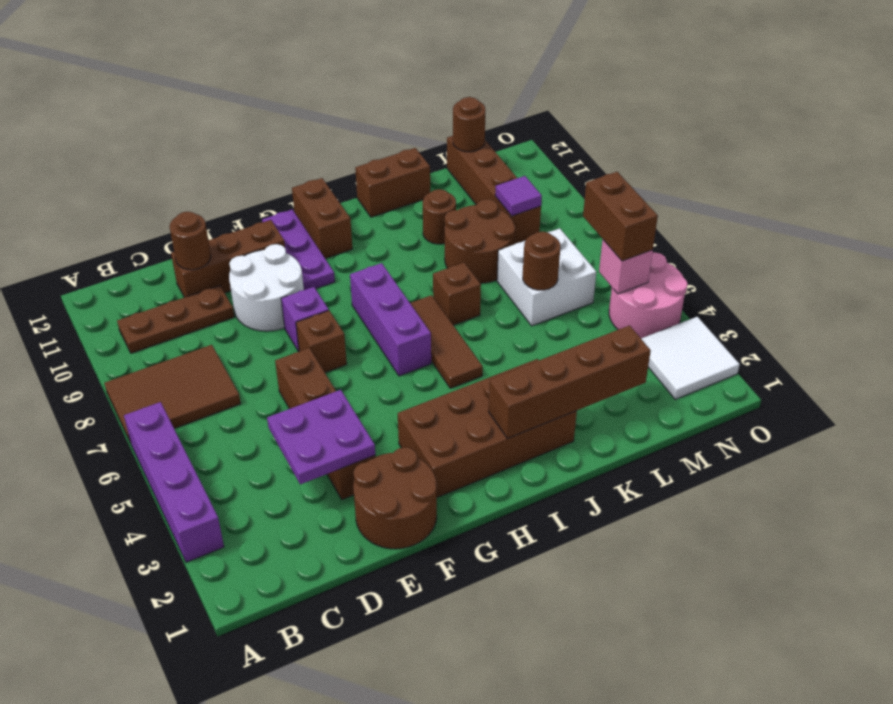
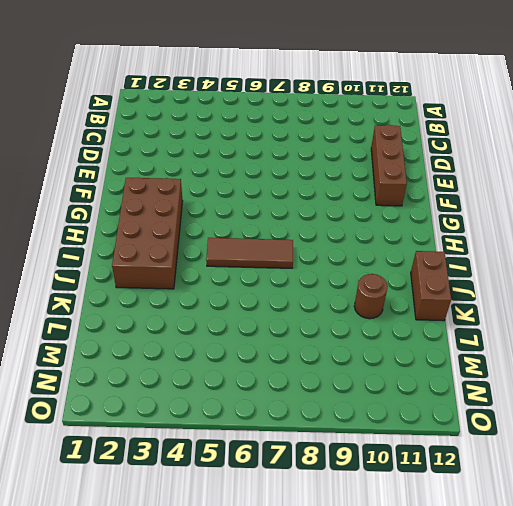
none -> purple 1x4 brick [124,402,224,562]
none -> brown 2x3 tile [104,345,241,443]
none -> brown 1x3 plate [117,286,234,353]
none -> brown 2x2 round brick [353,447,437,549]

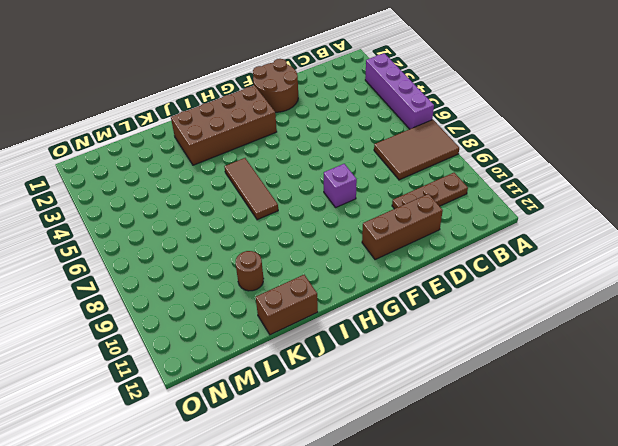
none -> brown 1x4 brick [275,348,375,500]
none -> white 2x2 round brick [229,244,304,331]
none -> brown 1x1 brick [296,311,347,373]
none -> purple 1x3 plate [262,210,335,290]

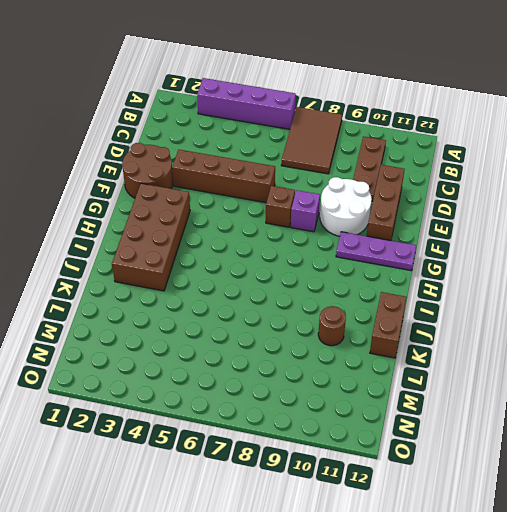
none -> purple 1x3 brick [350,263,431,376]
none -> brown 1x2 brick [292,178,352,259]
none -> brown 1x3 tile [410,295,483,388]
none -> brown 1x1 brick [433,263,481,325]

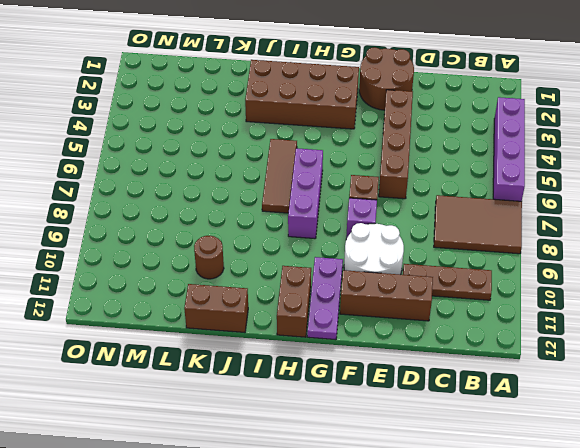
none -> brown 1x1 brick [433,263,481,325]
none -> brown 2x2 round brick [445,199,515,283]
none -> white 2x2 brick [497,228,596,326]
none -> brown 1x4 brick [447,136,541,244]

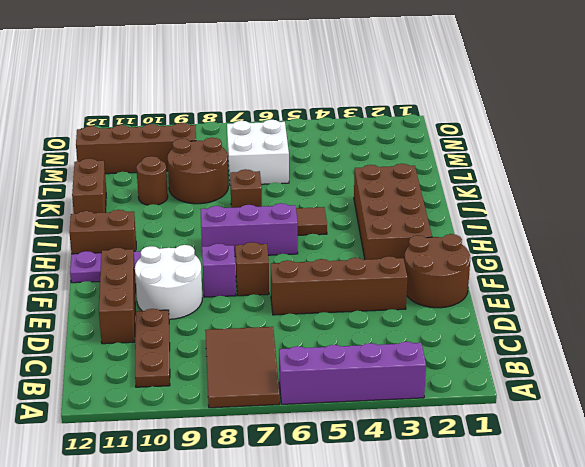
none -> white 2x2 tile [641,317,740,399]
none -> pink 2x2 round brick [609,253,688,338]
none -> purple 2x2 plate [267,390,375,484]
none -> brown 1x1 round brick [170,212,211,270]

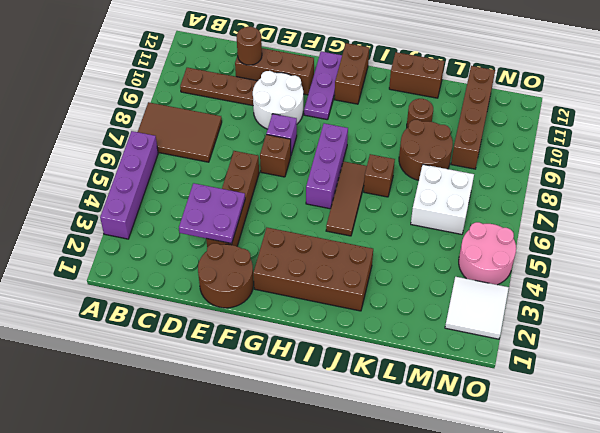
none -> brown 1x4 brick [489,325,651,438]
none -> brown 1x1 round brick [523,232,560,290]
none -> purple 1x1 tile [495,176,542,216]
none -> brown 1x1 round brick [453,97,486,152]

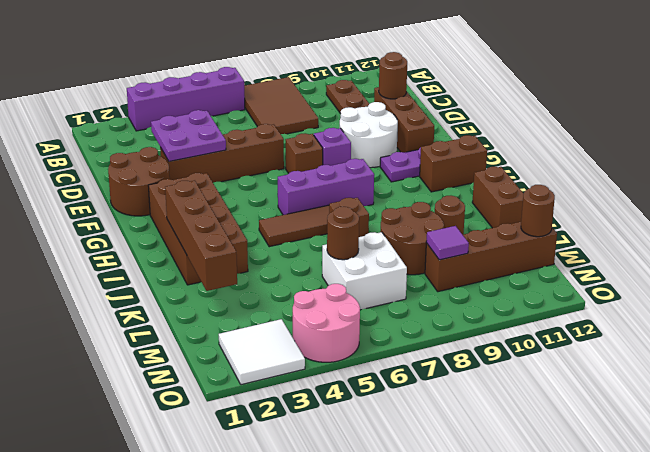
none -> pink 1x1 brick [599,240,653,294]
none -> brown 1x2 brick [583,172,658,261]

